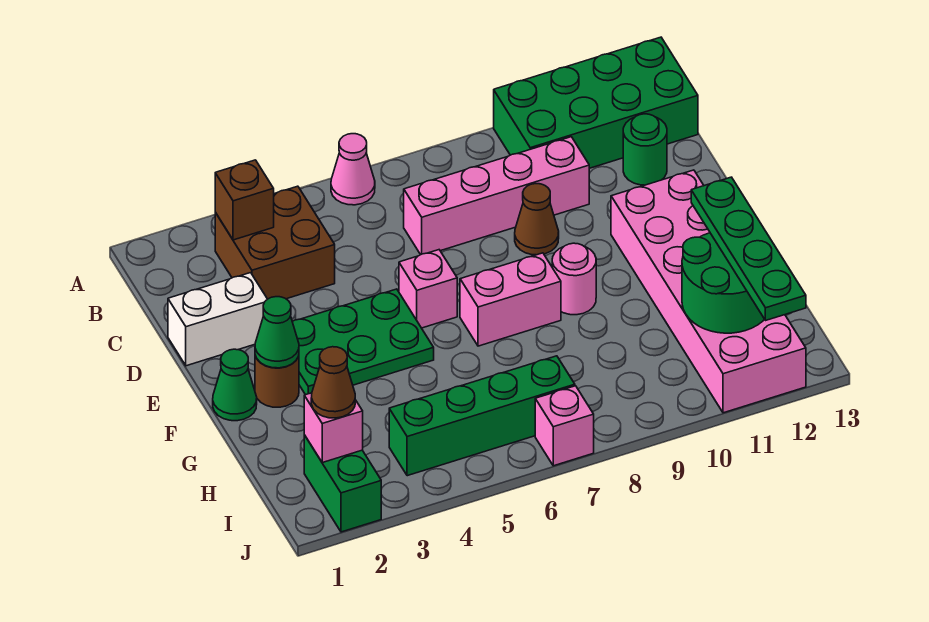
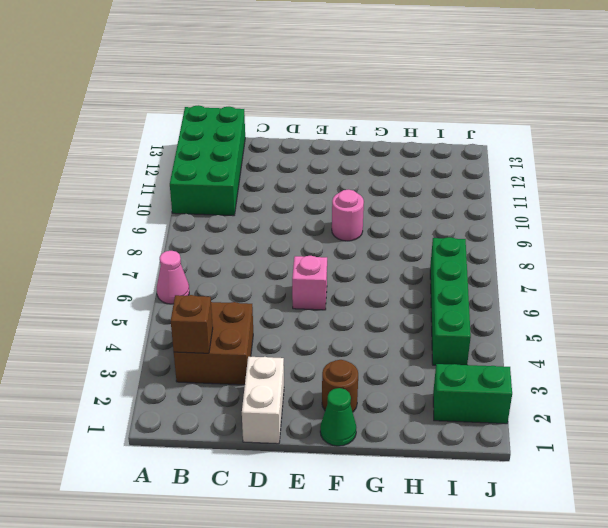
none -> pink 1x4 brick [404,137,589,255]
none -> green 1x1 round brick [623,114,667,185]
none -> brown 1x1 cone [515,184,559,255]

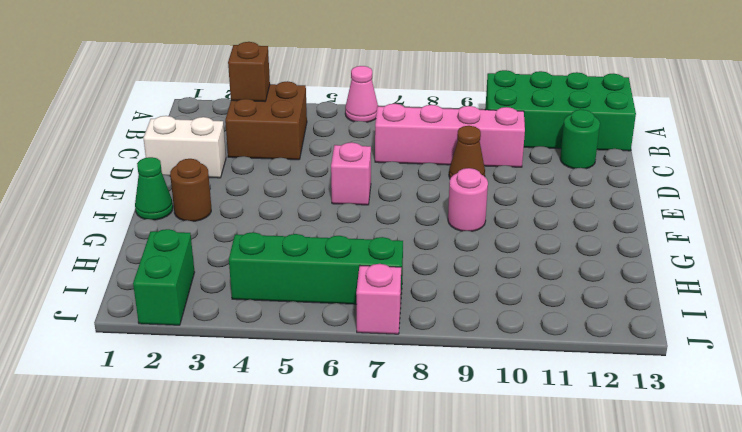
none -> green 2x3 plate [292,289,434,395]
none -> pink 2x6 brick [611,170,806,413]
none -> pink 1x2 brick [460,253,561,346]

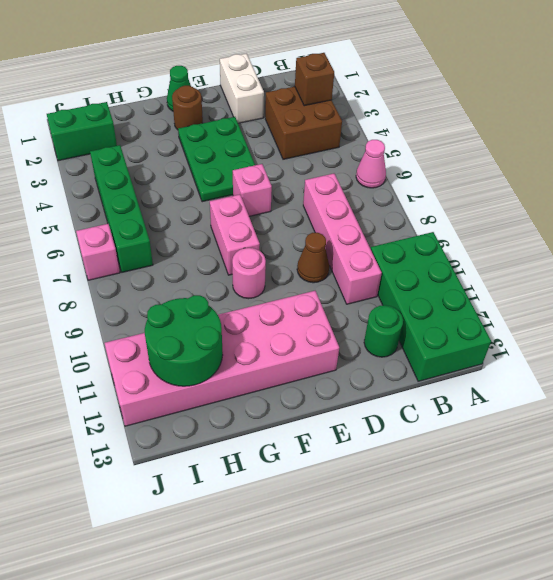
none -> green 1x1 cone [255,297,299,368]
none -> pink 1x1 brick [304,393,363,463]
none -> green 1x4 plate [691,177,806,321]

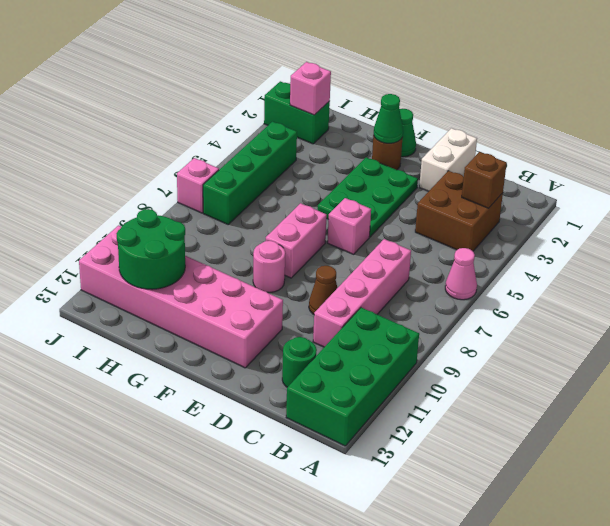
none -> green 1x4 plate [691,177,806,321]
none -> brown 1x1 cone [311,347,355,418]

